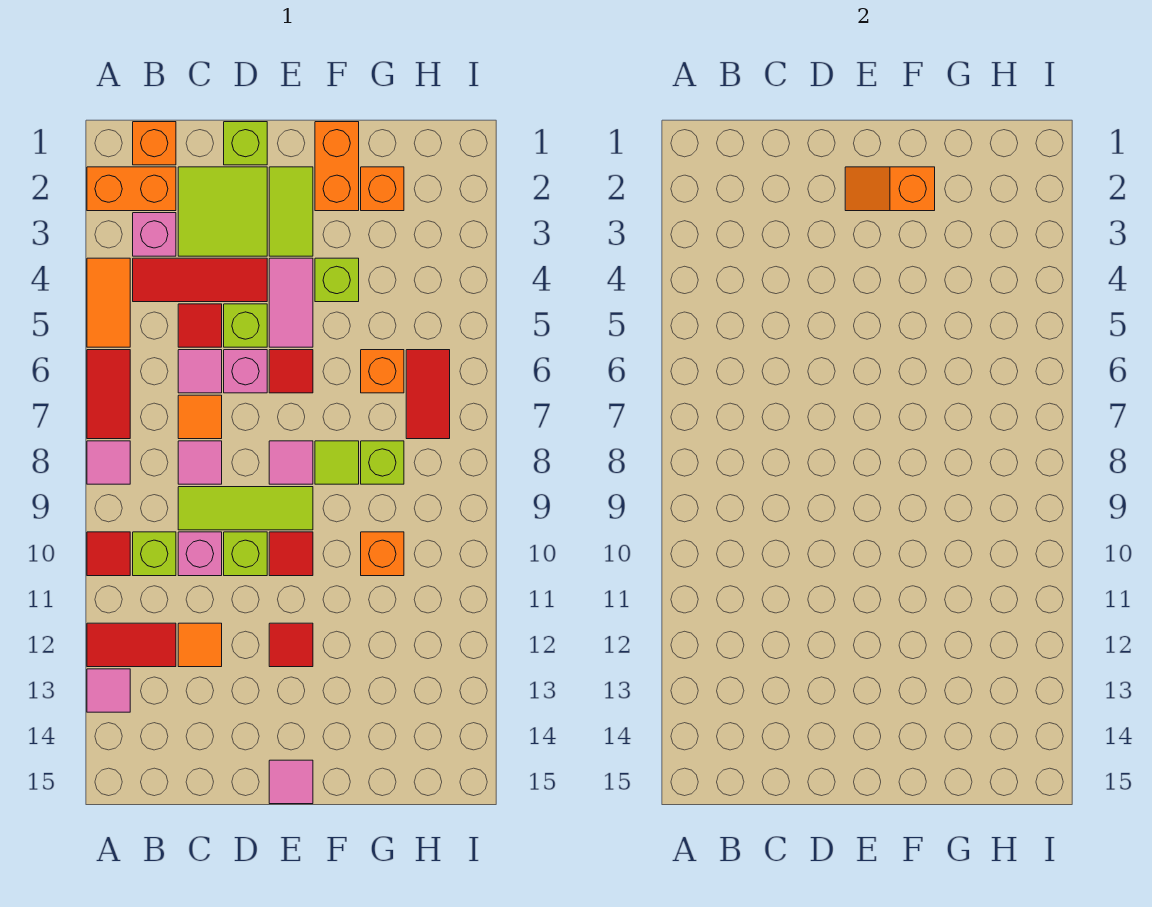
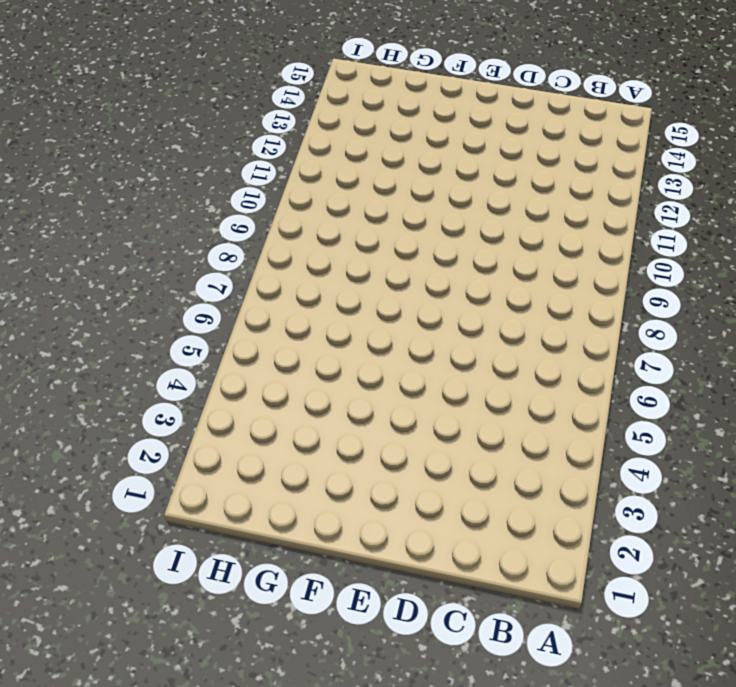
none -> orange 1x2 brick [87,167,176,211]
none -> orange 1x2 tile [87,258,130,347]
none -> red 1x2 tile [87,350,130,439]
none -> pink 1x1 tile [87,441,130,484]

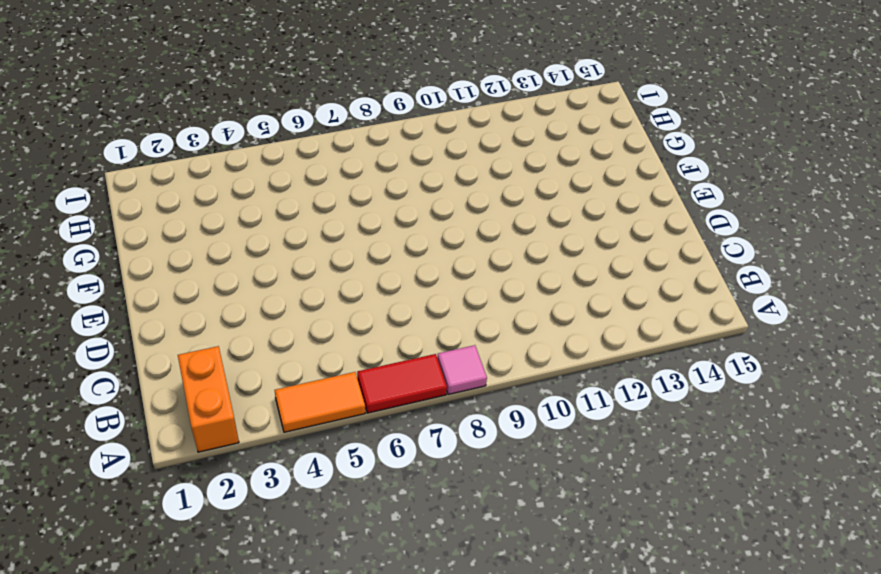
none -> red 1x1 tile [87,532,130,576]
none -> red 1x2 tile [87,623,176,667]
none -> pink 1x1 tile [87,669,130,712]
none -> orange 1x1 brick [133,122,176,165]

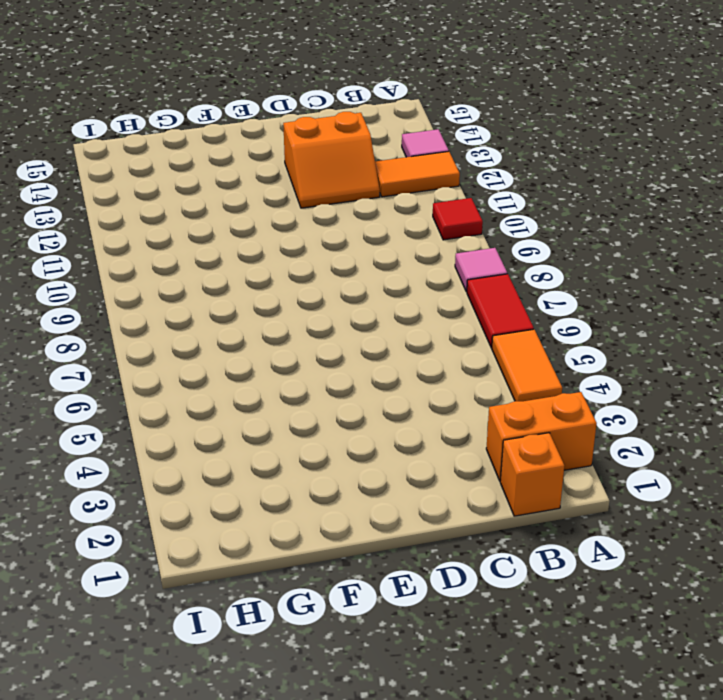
orange 1x2 tile [375,151,460,197] -> red 1x2 tile [87,623,176,667]
orange 2x2 slope [283,112,380,208] -> orange 1x1 tile [178,623,222,667]
none -> pink 1x1 brick [133,213,176,256]
none -> red 1x3 tile [133,258,267,302]
none -> lime 1x1 brick [133,532,176,576]
none -> lime 2x2 tile [178,167,267,256]

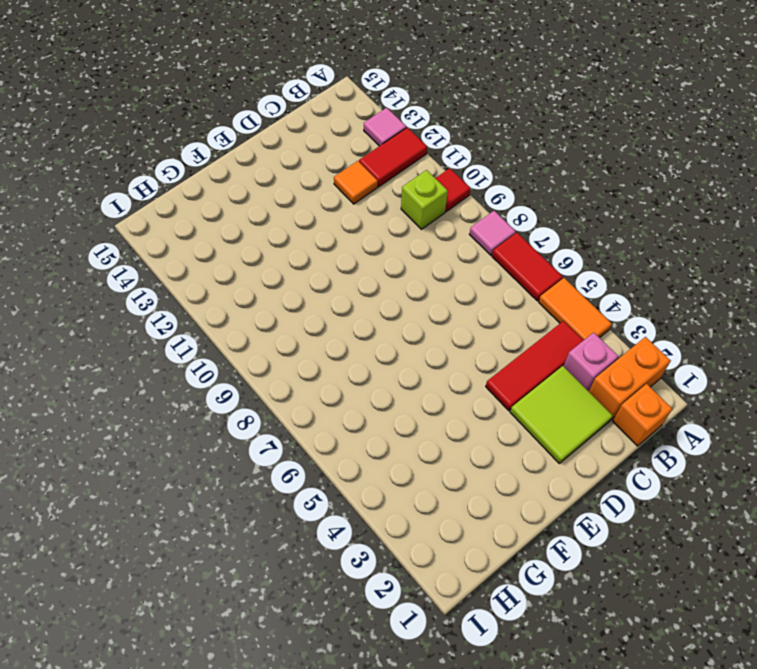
none -> red 1x1 tile [178,304,222,347]
none -> pink 1x1 tile [178,350,222,393]
none -> orange 1x1 tile [178,395,222,439]
none -> pink 1x1 tile [178,441,222,484]

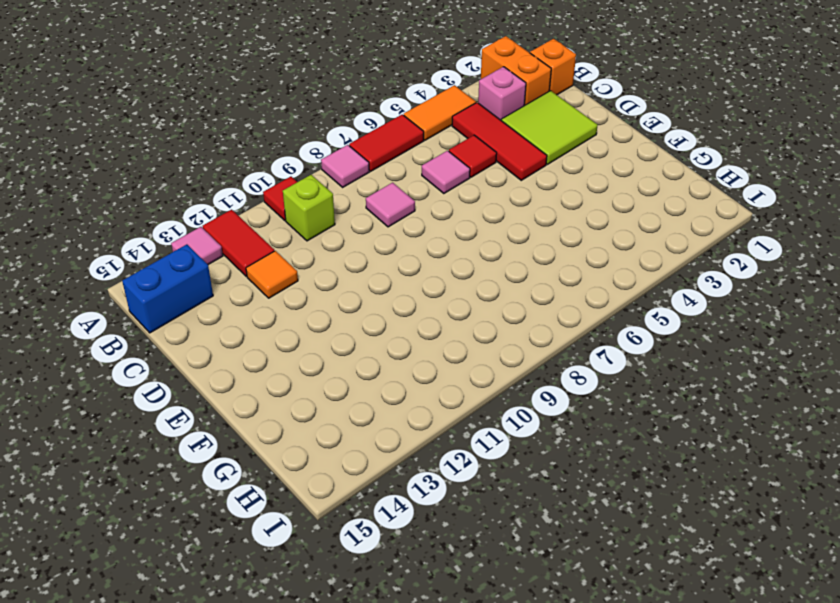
blue 1x2 brick [122,244,213,333] -> none
none -> orange 1x1 tile [178,395,222,439]
none -> lime 1x3 tile [178,487,313,530]
none -> pink 1x1 brick [178,532,222,576]
none -> lime 1x1 brick [224,122,267,165]

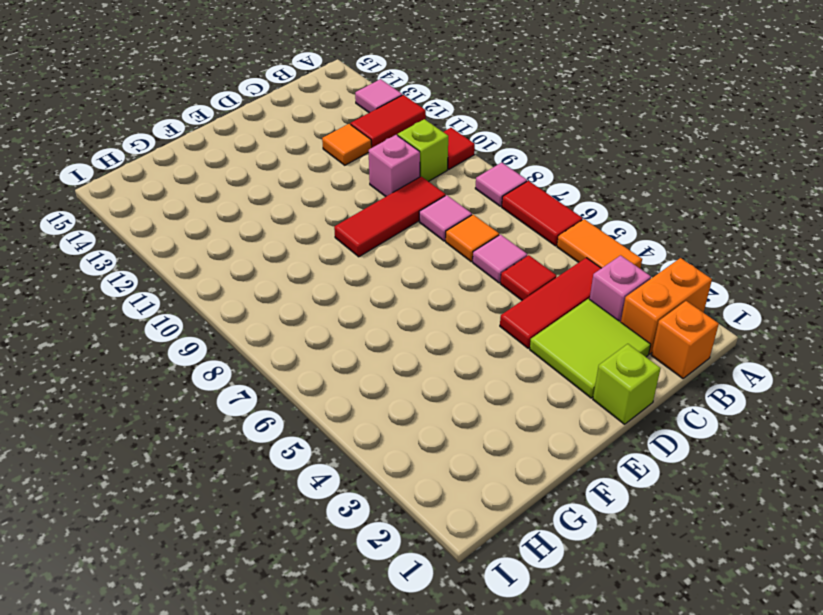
red 1x3 tile [334,177,446,257] -> lime 1x3 tile [178,487,313,530]
none -> lime 1x1 brick [224,304,267,347]
none -> pink 1x1 brick [224,350,267,393]
none -> lime 1x1 brick [224,532,267,576]
none -> lime 1x2 tile [269,167,313,256]

